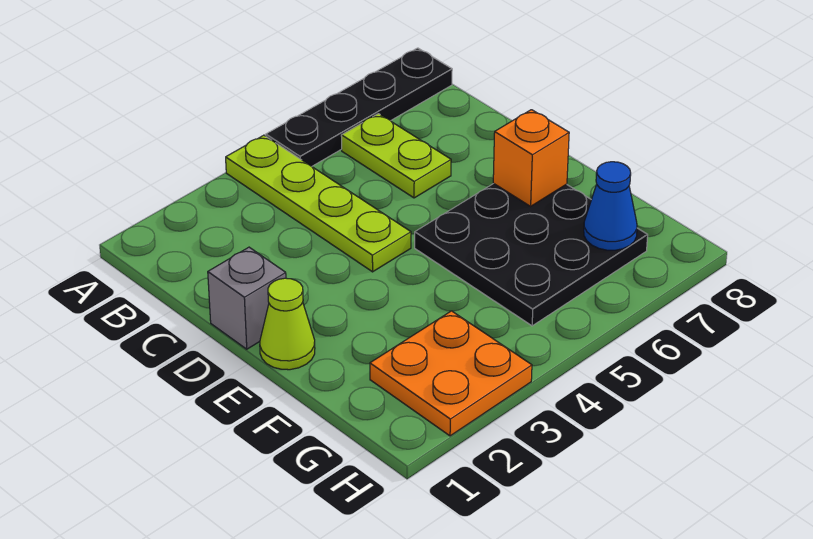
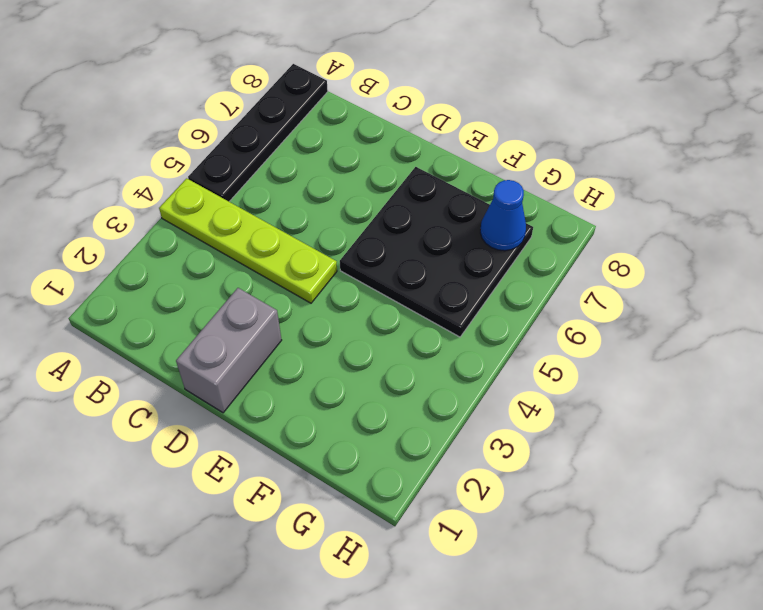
grey 1x2 brick [176,288,282,413] -> grey 1x1 brick [208,247,286,349]
none -> lime 1x2 plate [341,114,451,198]
none -> lime 1x1 cone [260,278,315,370]

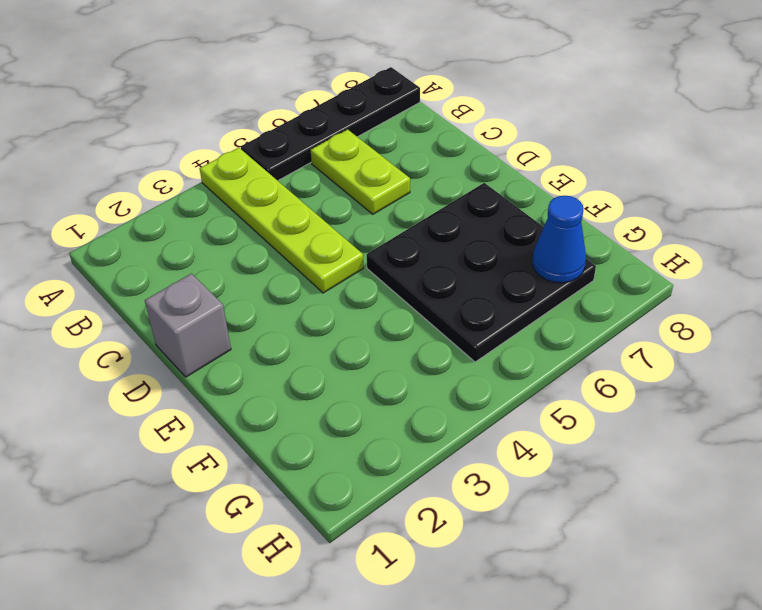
none -> lime 1x1 cone [260,278,315,370]
none -> orange 2x2 plate [370,311,532,436]

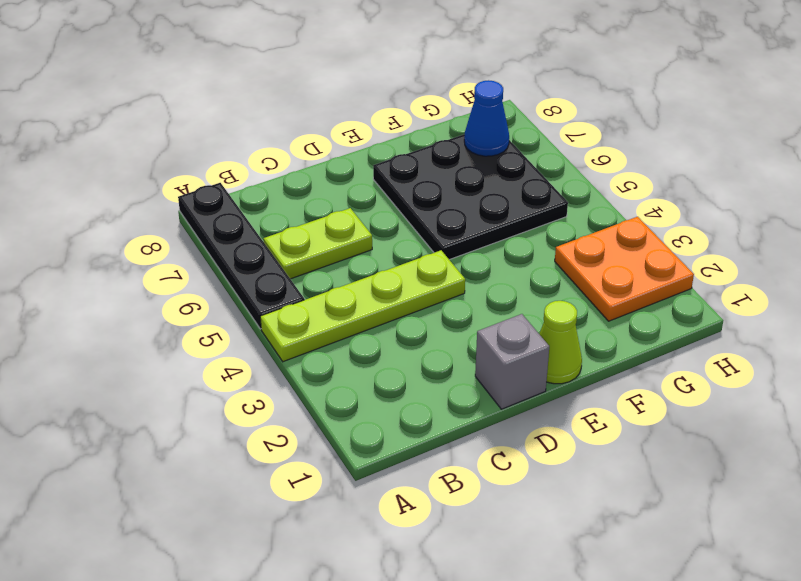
none -> orange 1x1 brick [493,110,569,206]

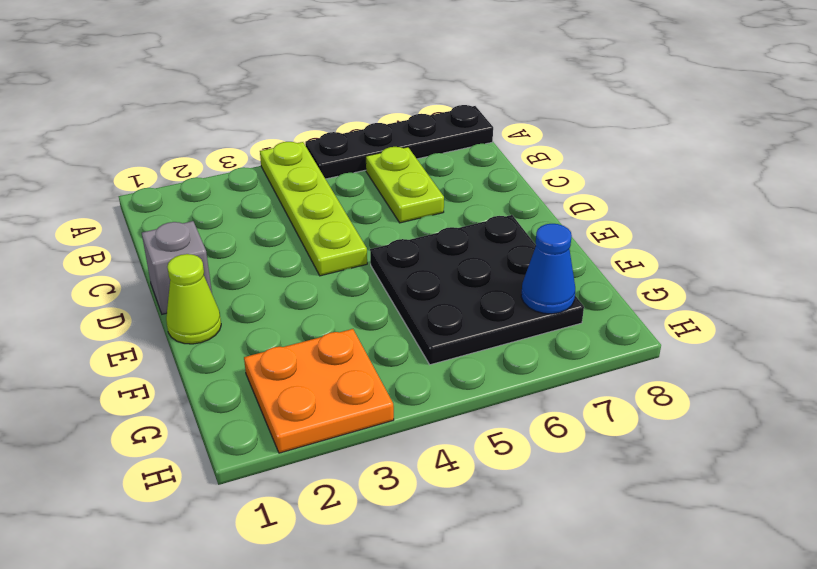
none -> orange 1x1 brick [493,110,569,206]

